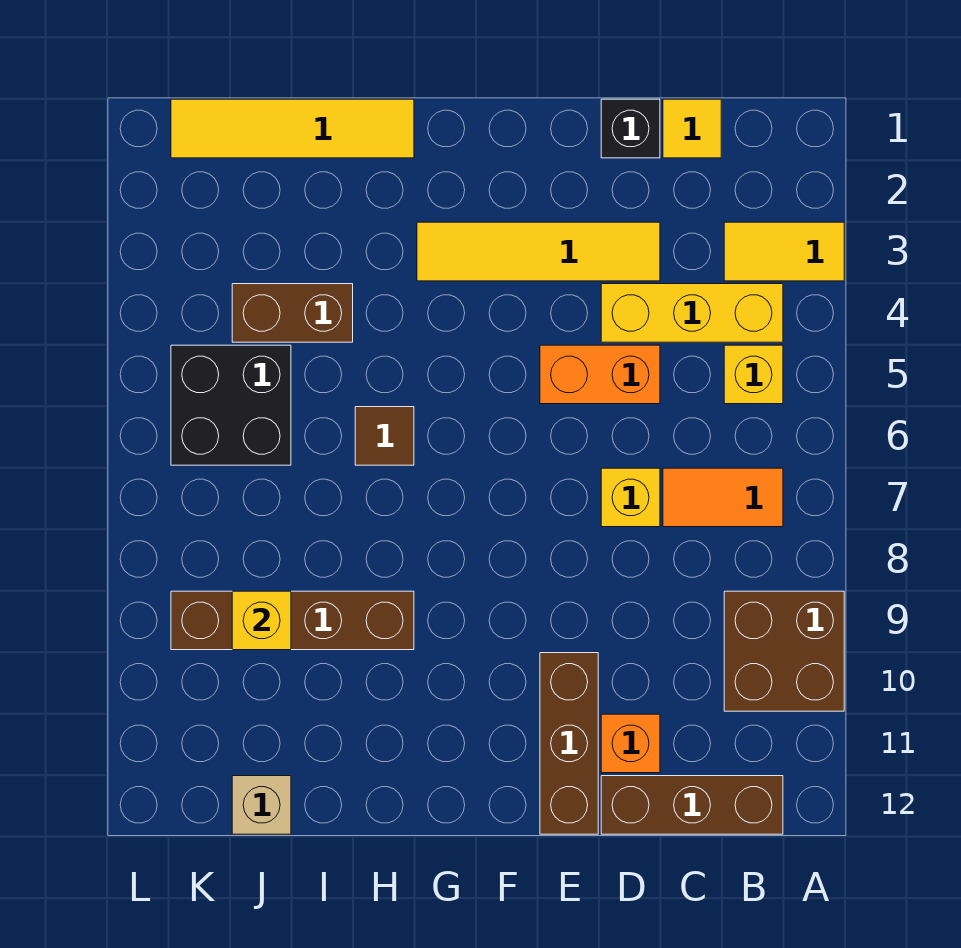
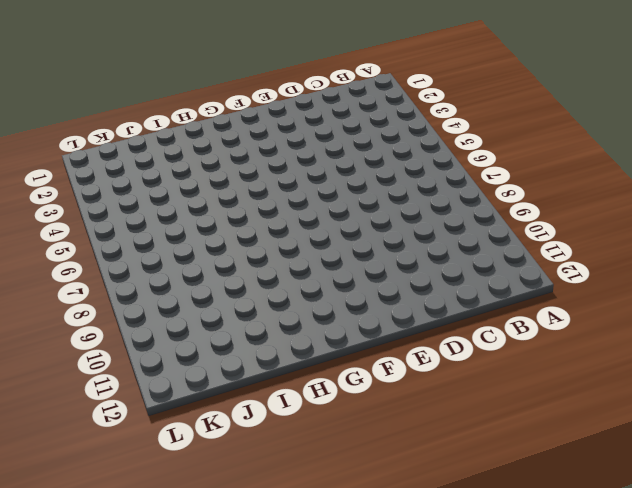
none -> yellow 1x2 tile [724,222,844,281]
none -> brown 2x2 brick [724,591,844,711]
none -> yellow 1x3 brick [601,284,783,342]

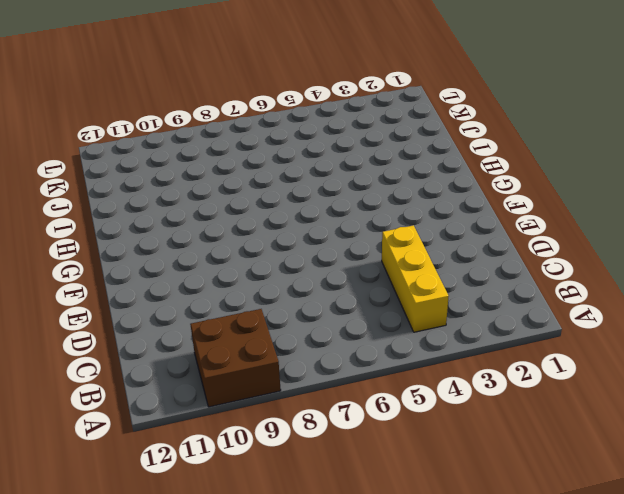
none -> yellow 1x2 tile [724,222,844,281]
none -> yellow 1x1 brick [724,345,783,404]
none -> orange 1x2 tile [663,468,783,527]

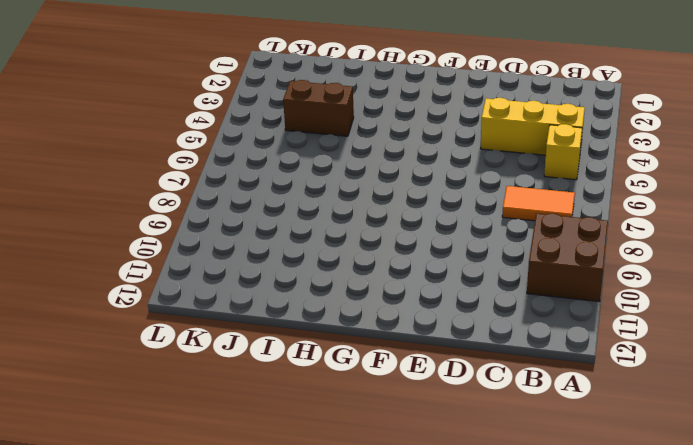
none -> yellow 1x2 tile [724,222,844,281]
none -> brown 1x3 brick [601,776,783,834]
none -> yellow 1x1 tile [663,99,721,158]

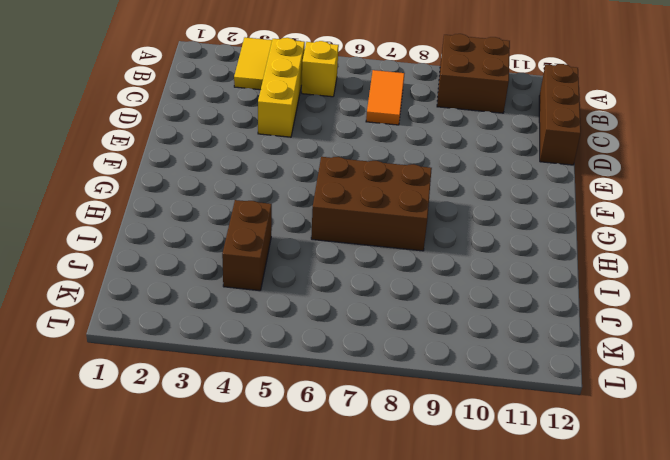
brown 2x3 brick [311,157,432,251] -> brown 1x1 tile [355,407,414,465]
none -> yellow 1x1 tile [663,99,721,158]
none -> black 1x1 brick [601,99,660,158]
none -> yellow 1x4 tile [417,222,660,281]

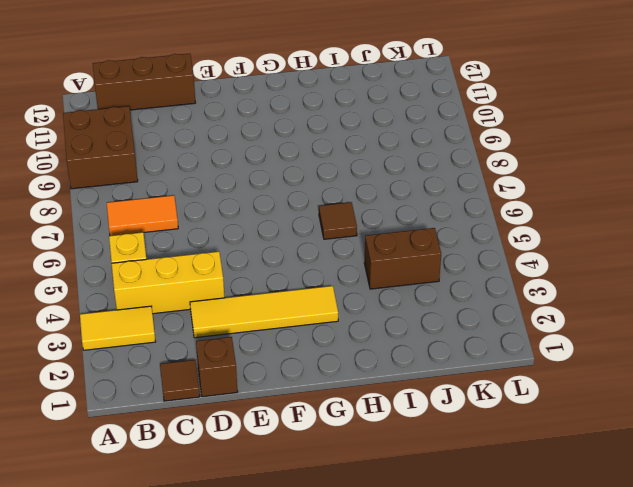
brown 1x1 tile [160,360,200,401] -> yellow 1x1 tile [663,99,721,158]
brown 1x1 brick [196,337,238,397] -> black 1x1 brick [601,99,660,158]
none -> orange 1x2 brick [540,345,660,404]
none -> yellow 1x1 brick [601,468,660,527]
none -> orange 1x1 brick [601,714,660,773]

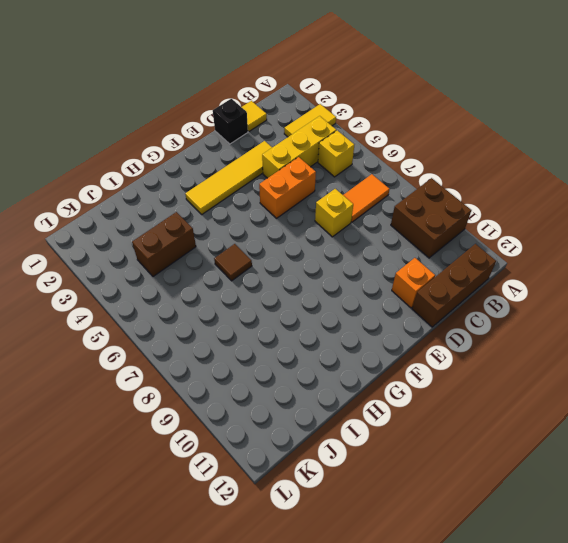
none -> brown 1x3 brick [540,653,598,834]
none -> yellow 1x4 tile [171,99,414,158]
none -> brown 1x4 brick [171,591,414,650]

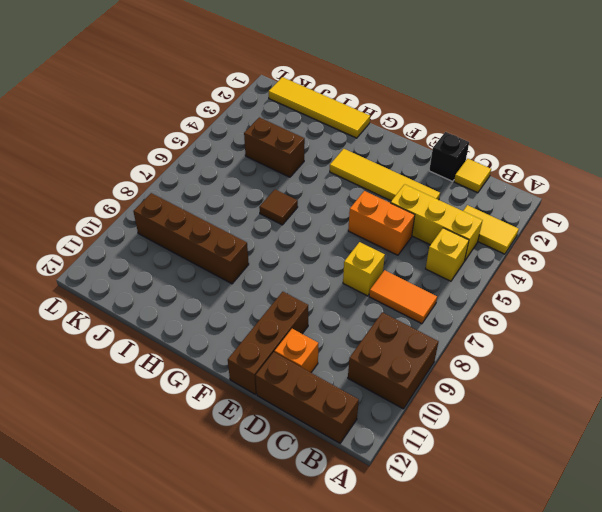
none -> black 2x2 brick [171,345,291,465]
none -> tan 1x1 brick [232,776,291,834]
none -> yellow 1x1 brick [232,591,291,650]

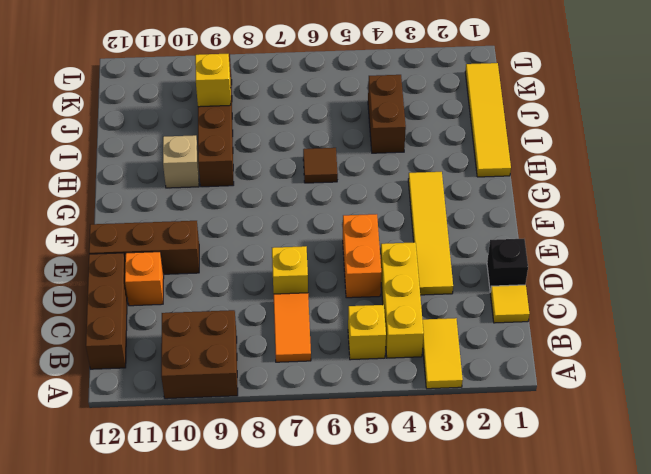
tan 1x1 brick [163,135,199,188] -> tan 1x1 brick moved to [232,776,291,834]
none -> black 2x2 brick [171,345,291,465]

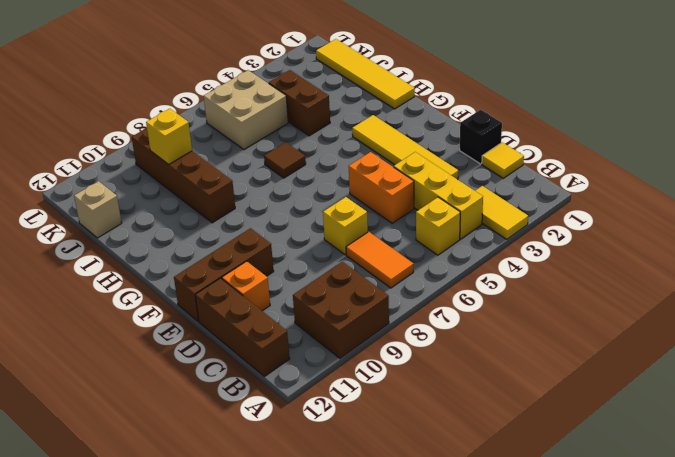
tan 2x2 brick [204,70,288,150] -> black 2x2 brick [171,345,291,465]

